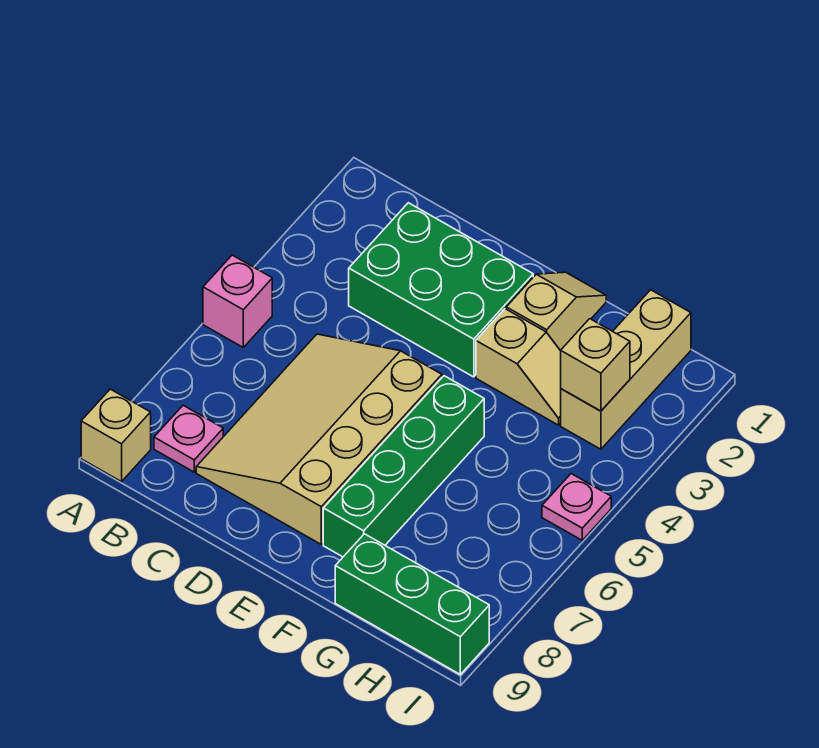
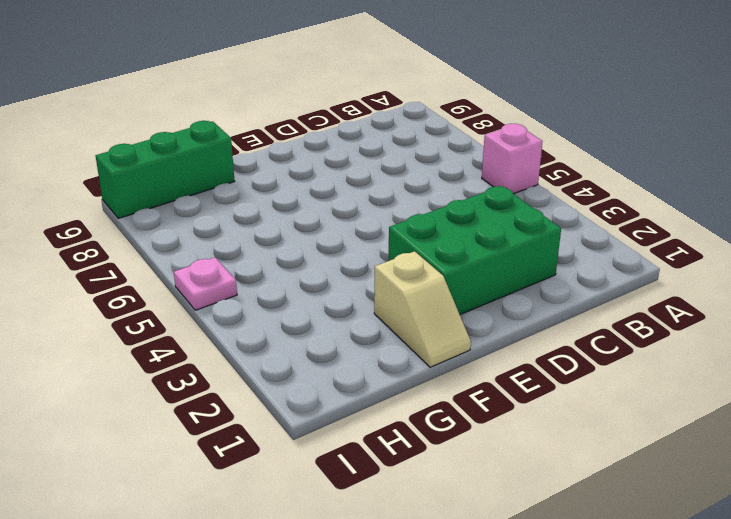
none -> tan 1x1 brick [81,389,151,482]
none -> pink 1x1 plate [154,405,223,472]
none -> tan 3x4 slope [196,334,442,544]

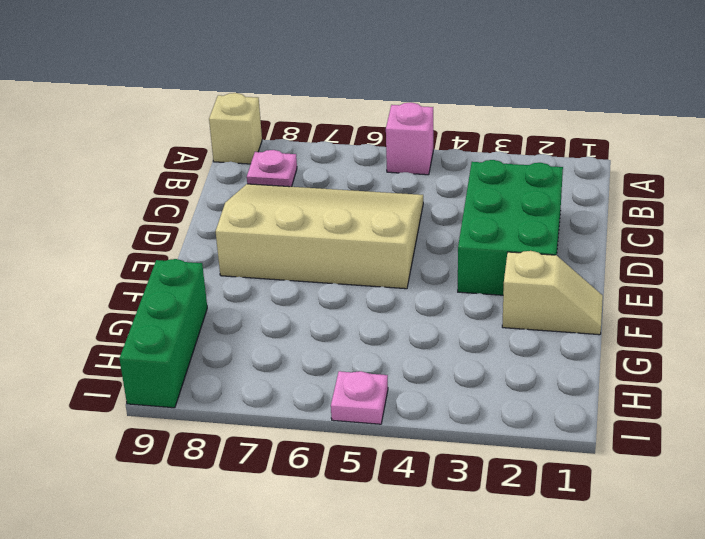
none -> tan 1x2 slope [476,309,561,425]
none -> green 1x4 brick [323,376,484,557]
none -> tan 1x3 brick [561,290,691,449]

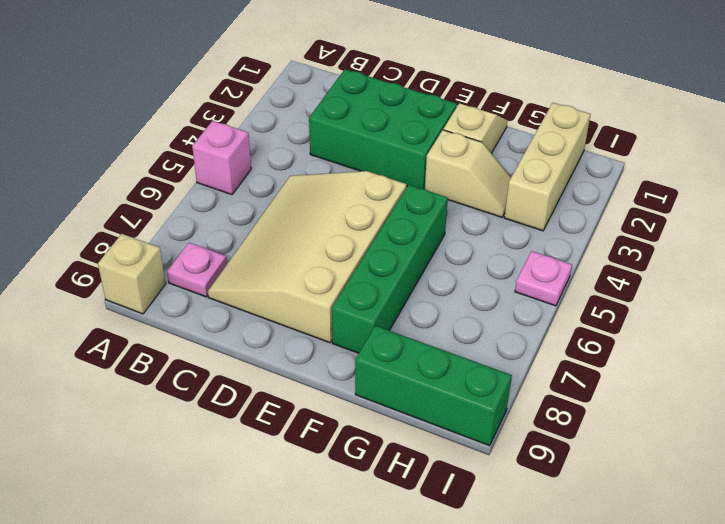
none -> tan 1x1 brick [561,319,630,411]

